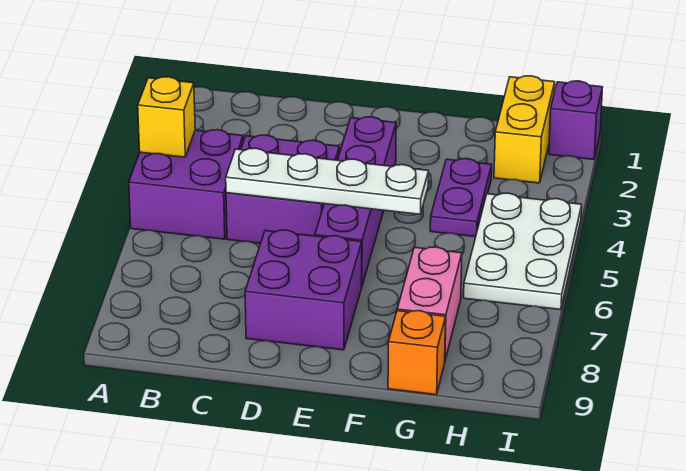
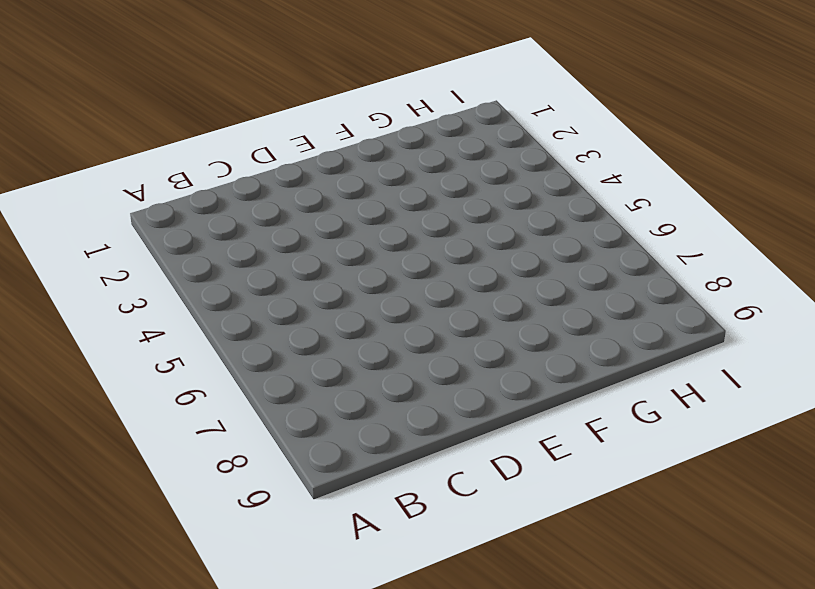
none -> purple 2x2 brick [129,130,243,239]
none -> purple 2x2 brick [226,135,339,243]
none -> purple 2x2 brick [245,230,362,350]

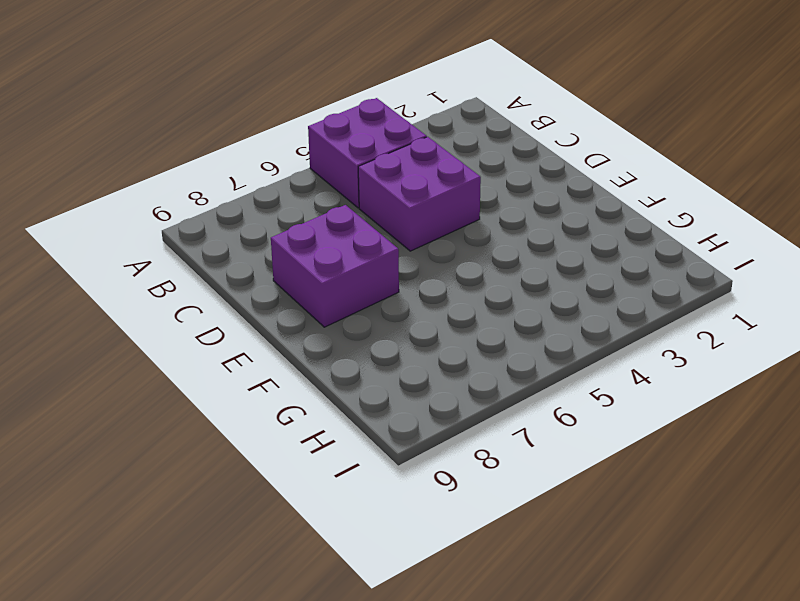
none -> purple 1x4 brick [315,117,396,285]
none -> purple 1x2 plate [430,159,492,237]
none -> pink 1x2 brick [397,247,462,360]

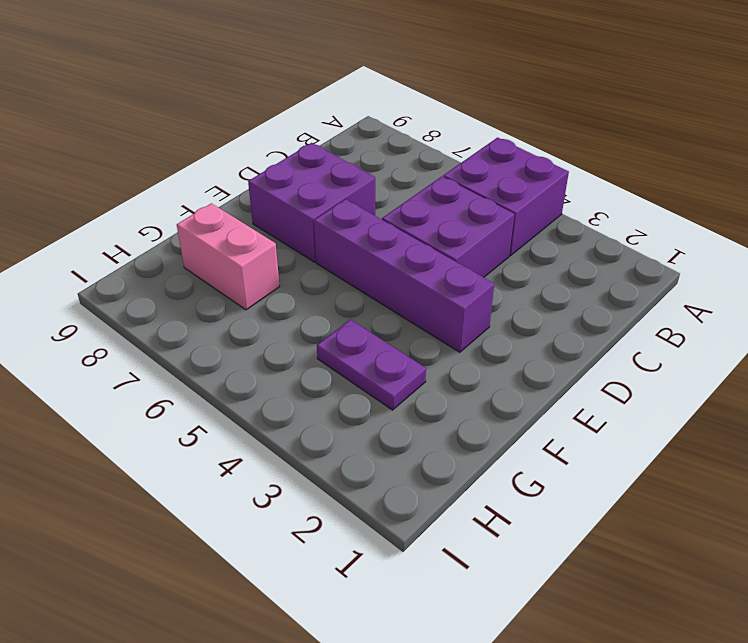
none -> orange 1x1 brick [388,311,446,395]
none -> yellow 1x2 brick [494,76,555,183]
none -> white 2x3 plate [464,193,582,310]

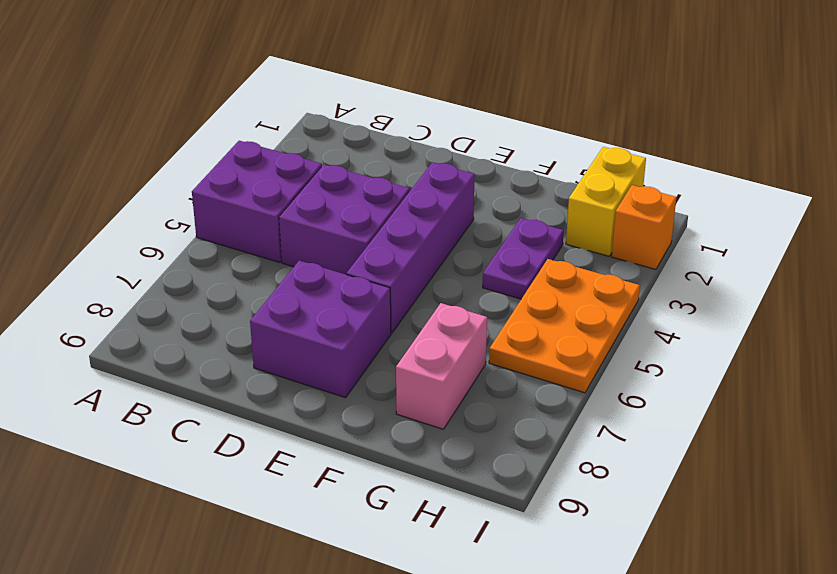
orange 2x3 plate [489,259,640,393] -> white 2x3 plate [464,193,582,310]
orange 1x1 brick [612,185,676,269] -> orange 1x1 brick moved to [388,311,446,395]
none -> purple 1x1 brick [549,81,602,160]
none -> yellow 1x1 brick [138,77,195,157]
none -> white 1x4 plate [226,148,429,214]

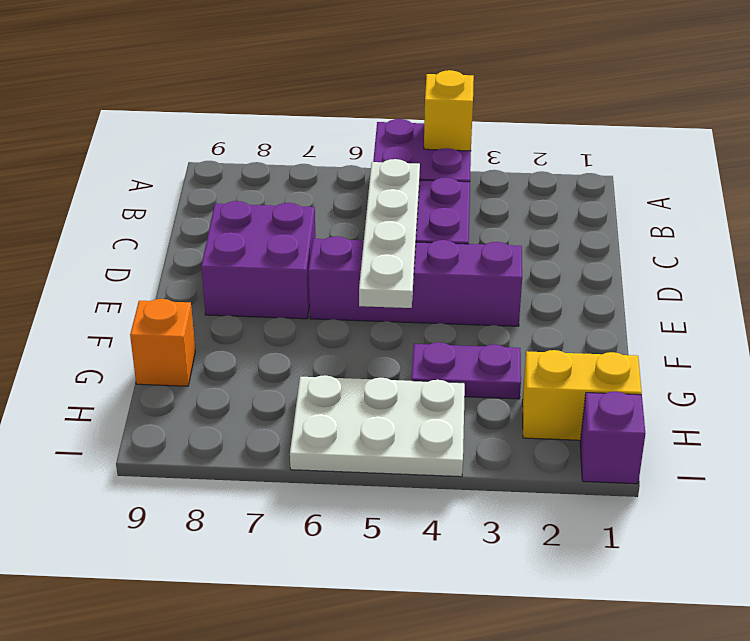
none -> pink 1x2 brick [397,247,462,360]

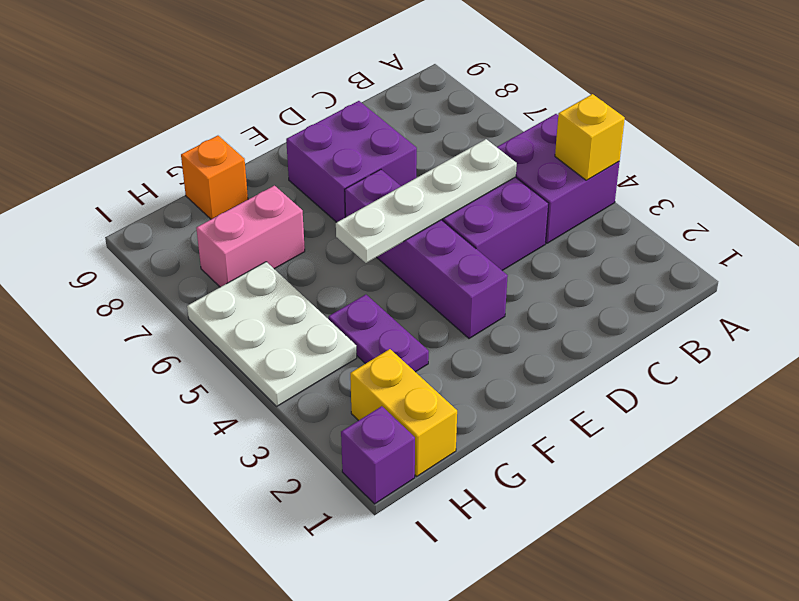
pink 1x2 brick [196,186,305,287] -> pink 1x2 brick turned to [397,247,462,360]

